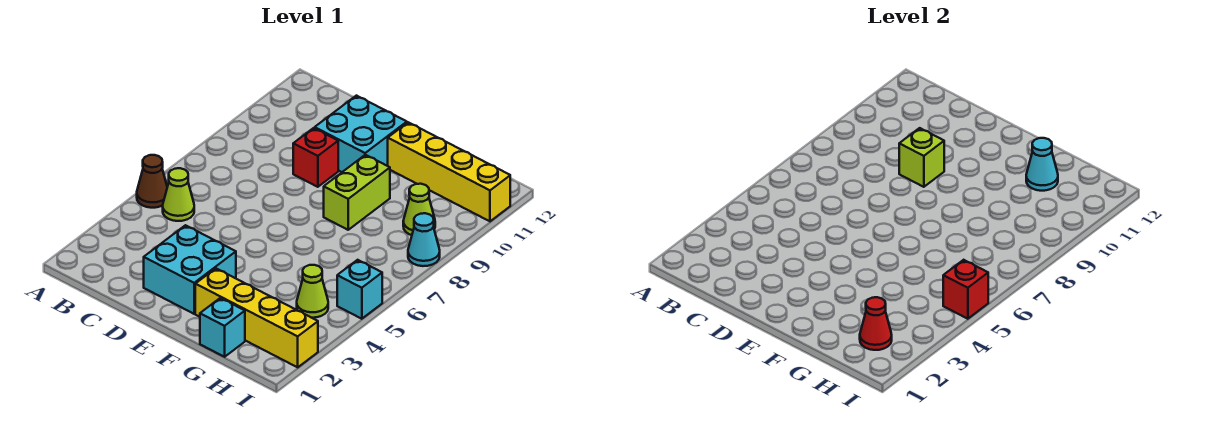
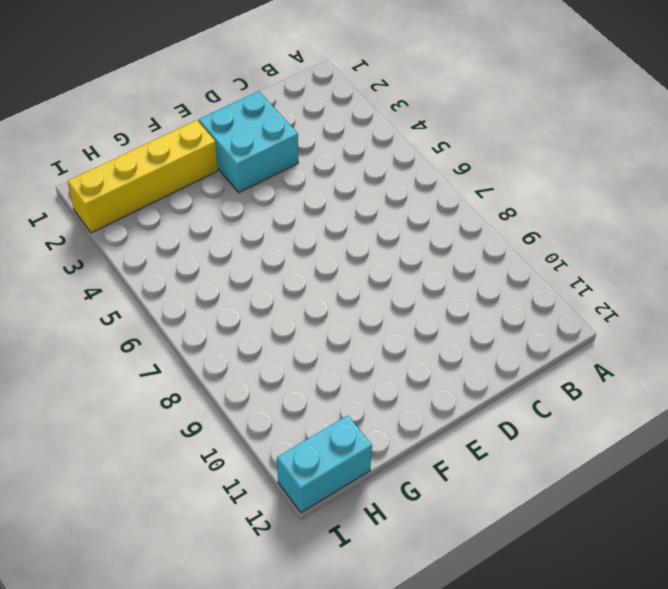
cyan 1x2 brick [277,416,372,513] -> none
none -> brown 1x1 cone [137,155,167,208]
none -> lime 1x1 cone [163,168,194,221]
none -> red 1x1 brick [293,128,338,187]

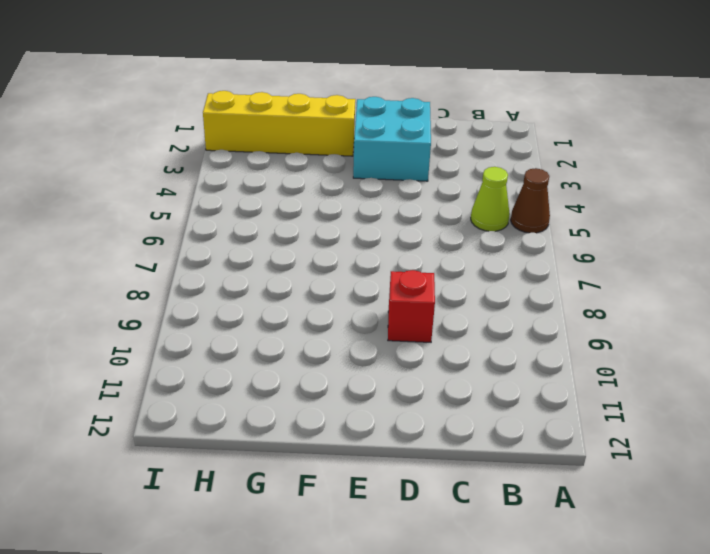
none -> cyan 2x2 brick [315,96,407,172]
none -> lime 1x2 brick [324,155,390,230]
none -> yellow 1x4 brick [388,122,510,221]

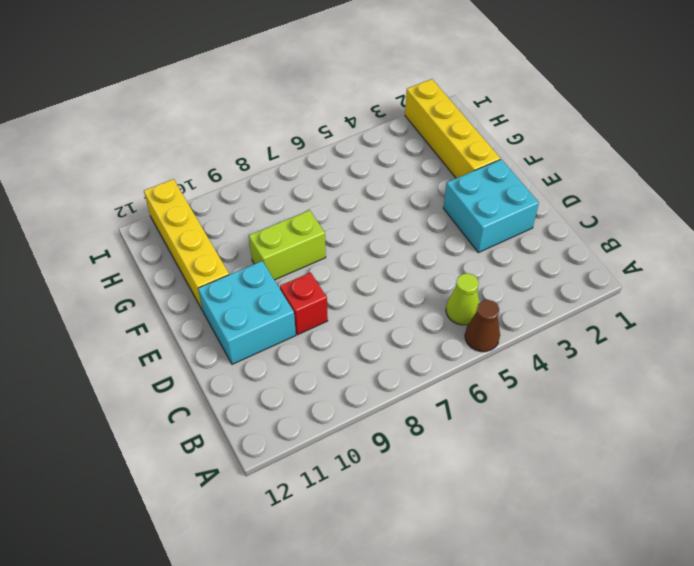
none -> cyan 1x1 brick [200,298,245,357]
none -> lime 1x1 cone [297,265,328,318]
none -> lime 1x1 cone [403,184,435,235]

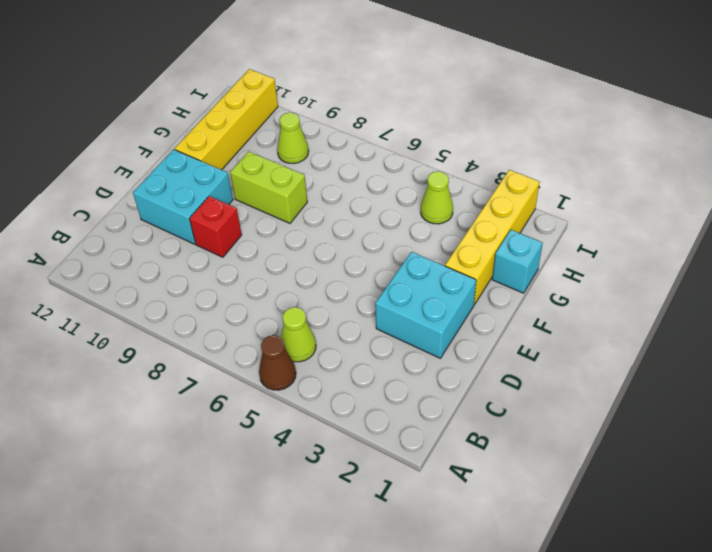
none -> cyan 1x1 brick [337,260,382,319]
none -> cyan 1x1 cone [408,213,440,266]
none -> lime 1x1 brick [899,128,944,187]

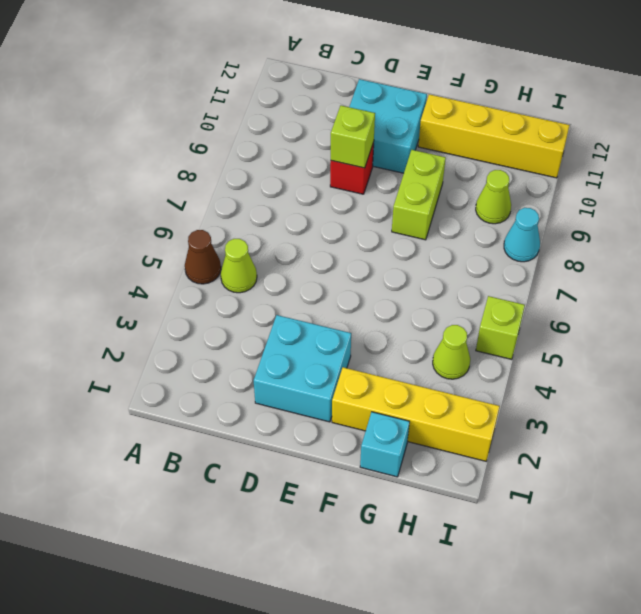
lime 1x1 brick [476,296,525,359] -> cyan 1x1 brick [337,260,382,319]
none -> cyan 1x1 cone [1026,138,1058,191]
none -> red 1x1 cone [860,297,892,350]
none -> red 1x1 brick [943,260,988,319]

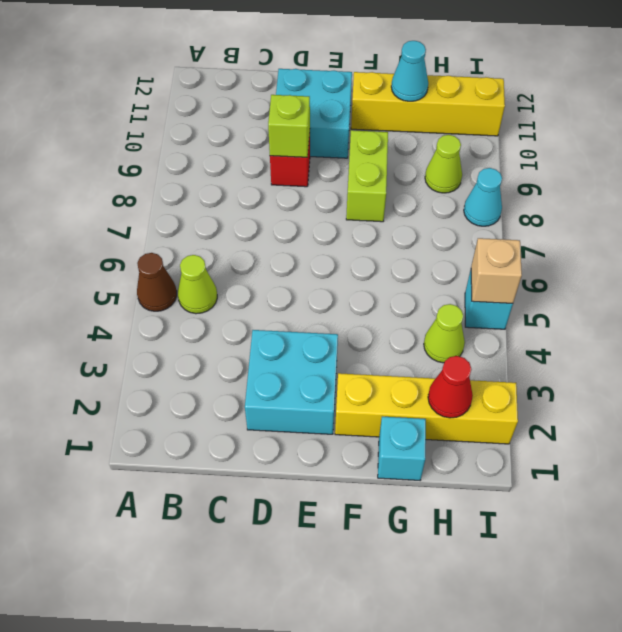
tan 1x1 brick [471,238,522,303] -> red 1x1 brick [943,260,988,319]

